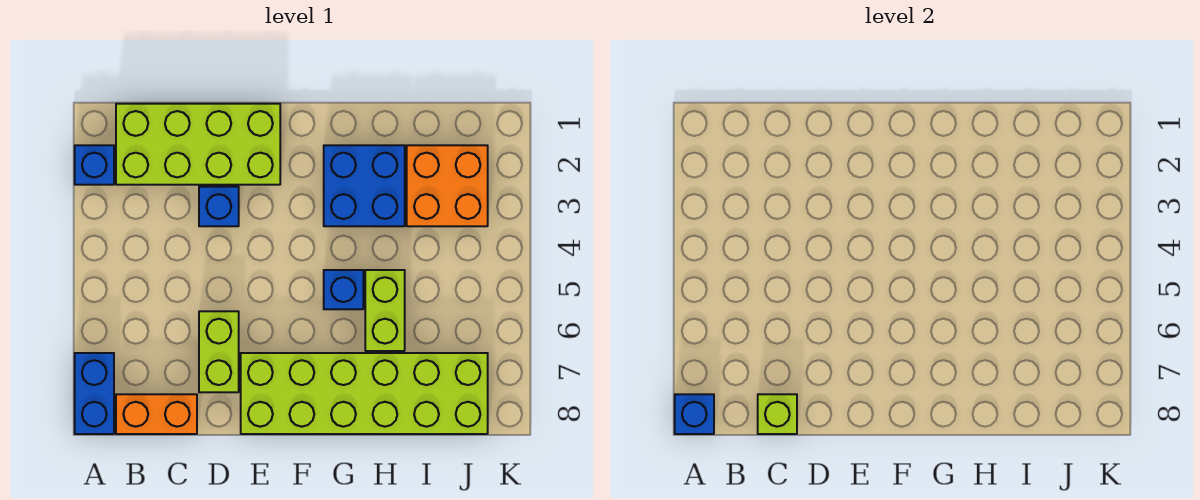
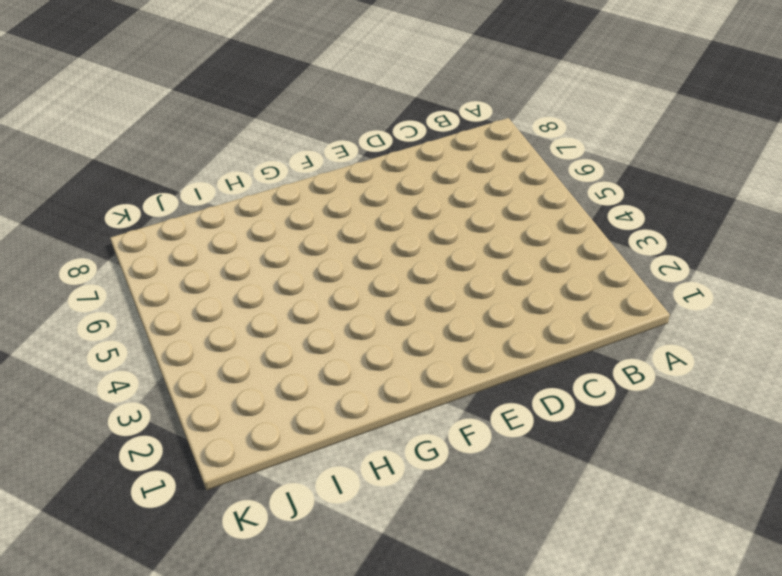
none -> blue 1x1 brick [75,145,114,185]
none -> blue 1x2 brick [75,353,114,434]
none -> lime 2x4 brick [116,104,280,185]

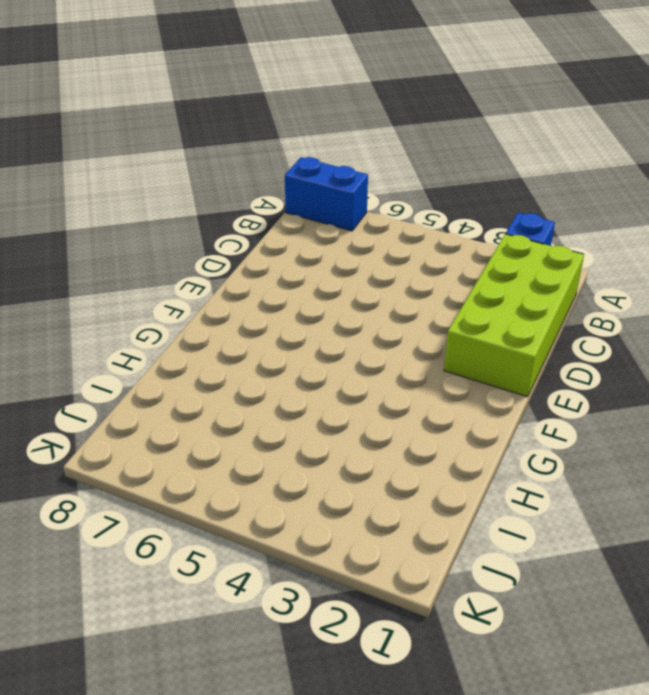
none -> orange 1x2 brick [116,394,197,434]
none -> blue 1x1 brick [199,187,239,226]
none -> lime 1x2 brick [199,311,239,392]

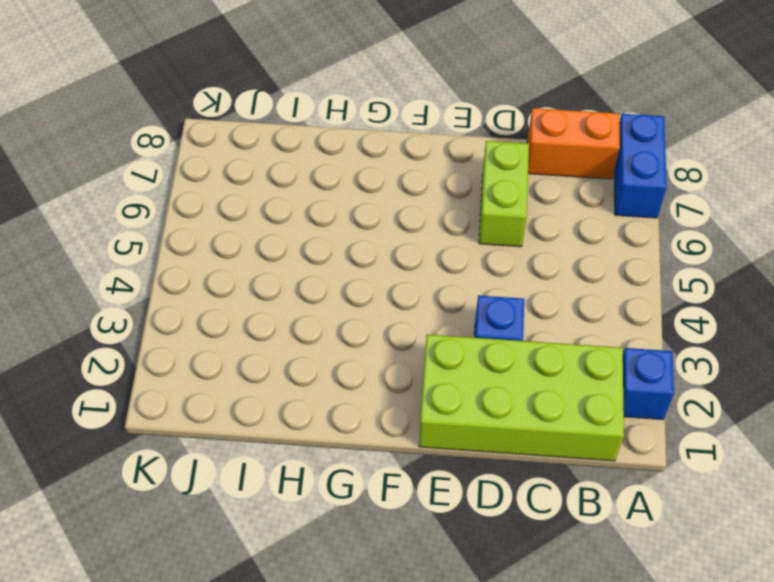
none -> lime 2x6 brick [241,353,488,434]
none -> blue 2x2 brick [324,145,405,226]
none -> blue 1x1 brick [324,270,363,309]

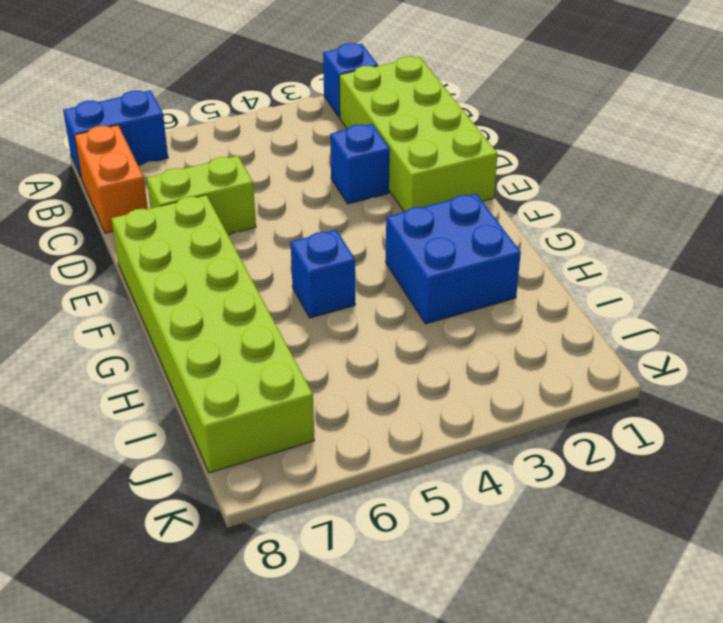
none -> lime 1x2 brick [365,270,405,351]
none -> orange 2x2 brick [407,145,488,226]
none -> blue 1x1 brick [675,394,714,434]

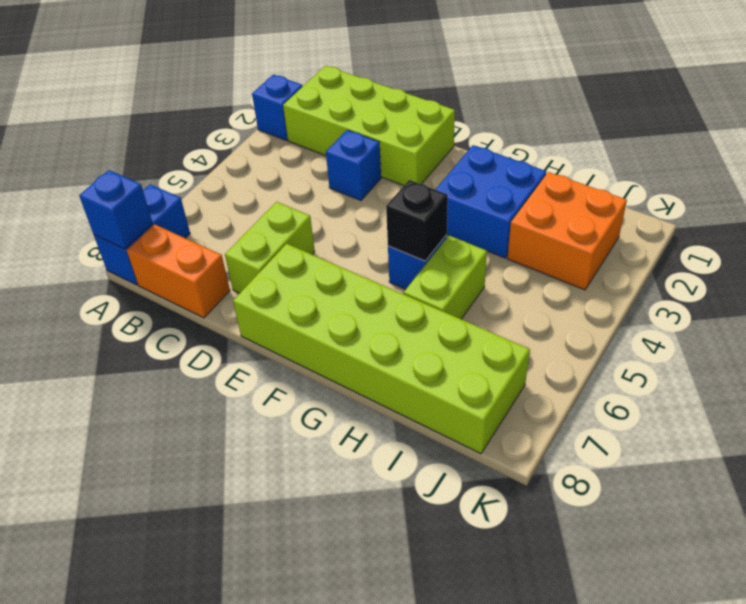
black 1x1 brick [386,180,448,261] -> none
none -> lime 1x1 brick [758,394,797,434]

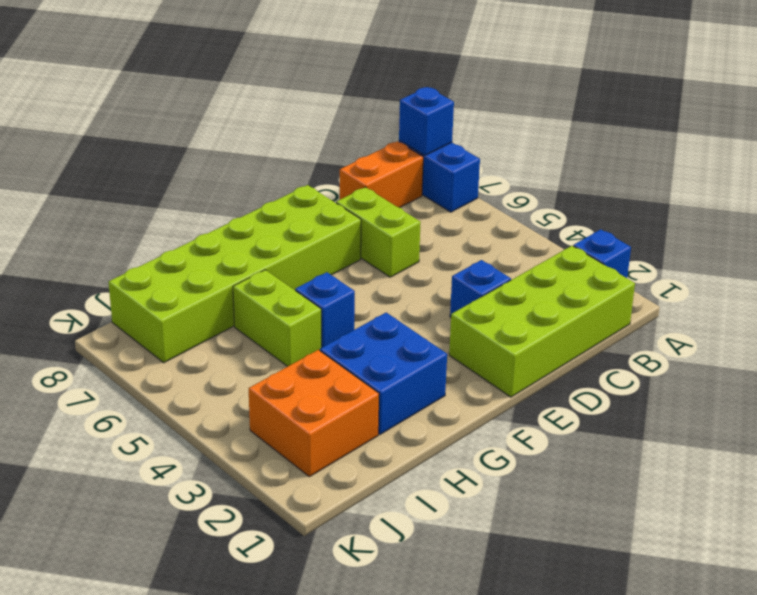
none -> lime 1x1 brick [758,394,797,434]

